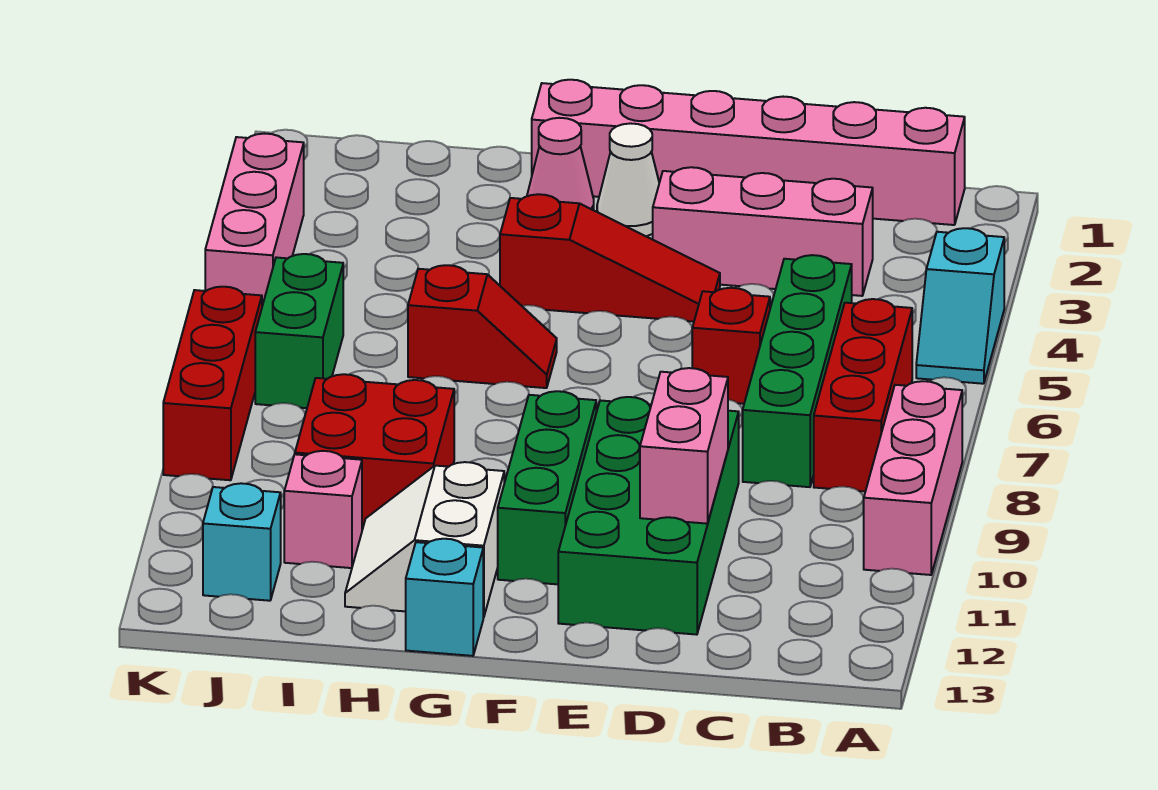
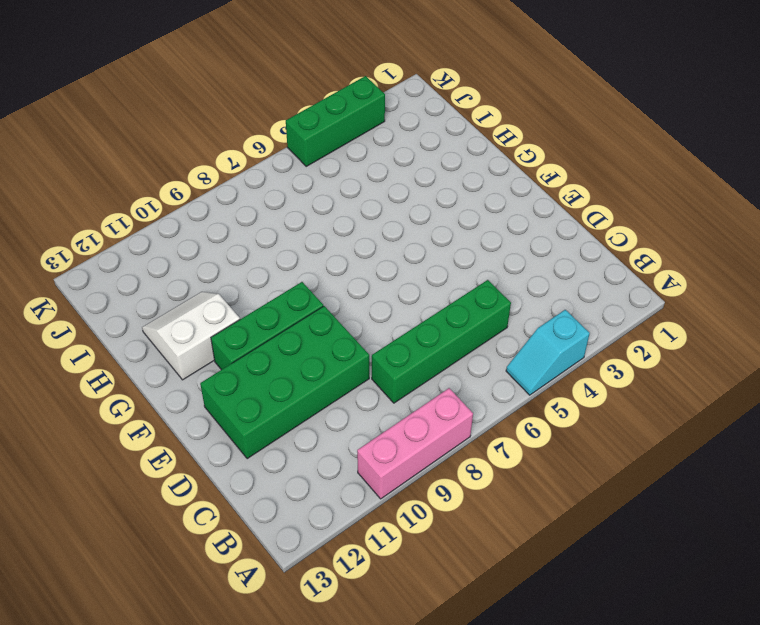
green 1x3 brick [286,76,385,166] -> pink 1x3 brick [205,134,304,306]
none -> pink 1x6 brick [532,80,965,225]
none -> red 1x3 brick [814,299,912,492]
none -> pink 1x3 brick [653,167,873,296]

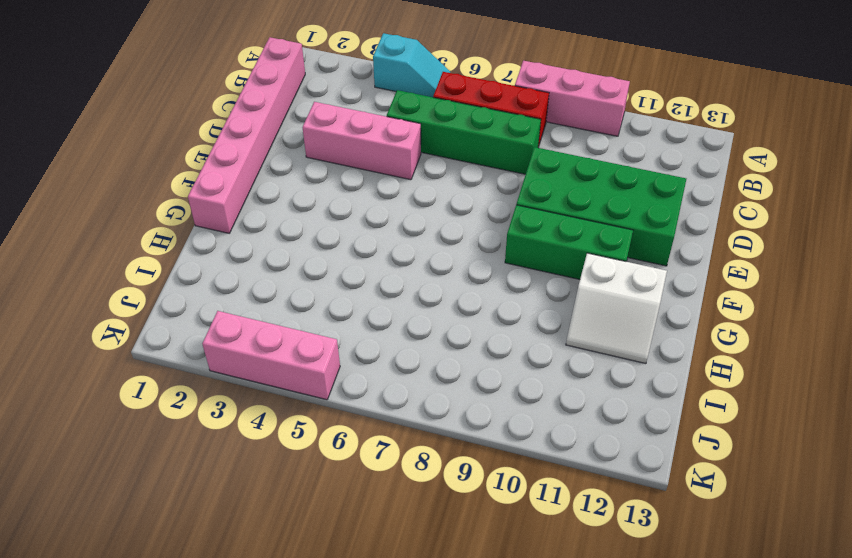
pink 1x3 brick [302,102,421,180] -> pink 1x3 brick turned to [653,167,873,296]
none -> red 1x1 brick [692,288,770,404]
none -> red 1x3 slope [500,194,720,322]
none -> white 1x1 cone [597,123,659,236]

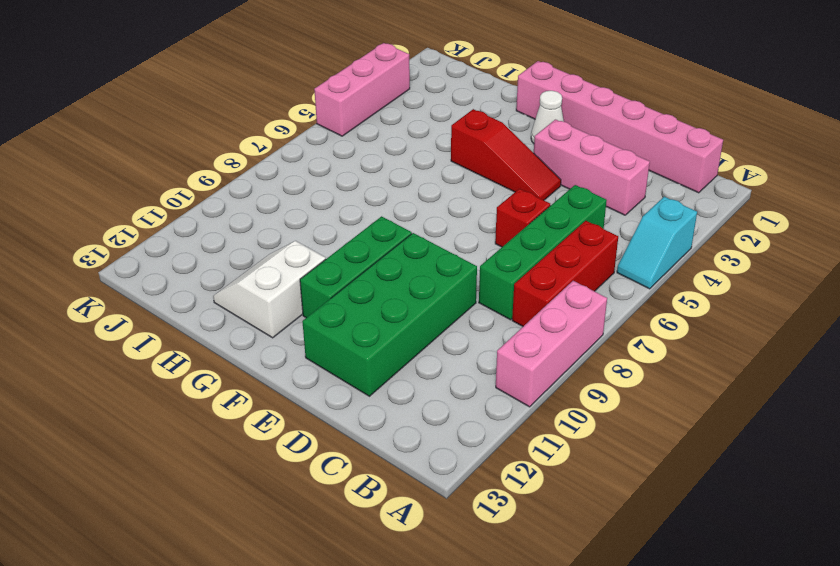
none -> pink 1x1 cone [527,118,594,210]
none -> red 1x2 slope [408,265,557,388]
none -> cyan 1x1 brick [406,539,483,656]

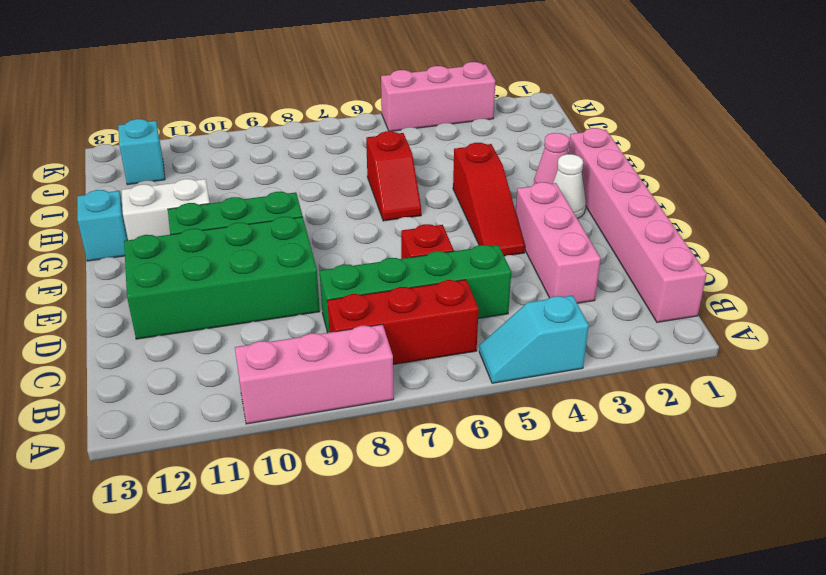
none -> red 2x2 brick [295,374,454,530]
none -> pink 1x1 brick [284,451,362,568]
none -> green 1x2 brick [255,254,343,408]

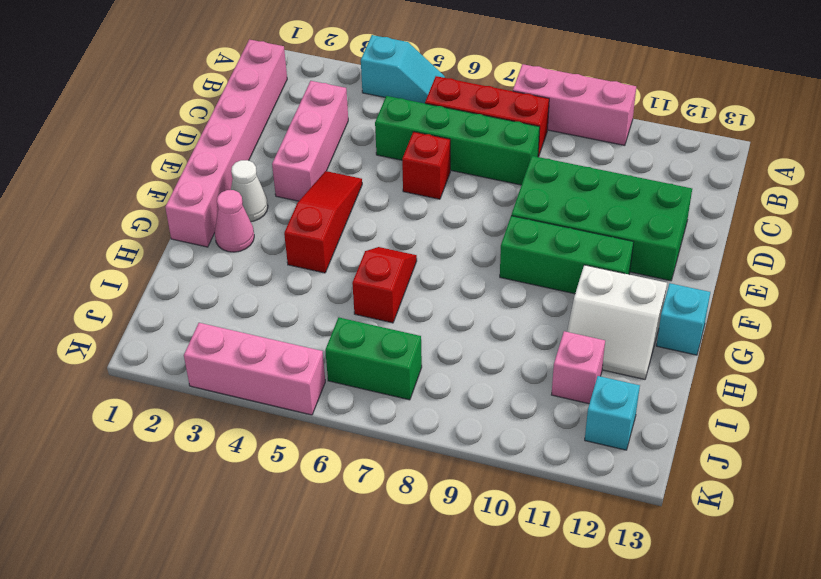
none -> red 2x2 brick [295,374,454,530]
none -> red 1x3 brick [163,287,262,480]
none -> pink 1x2 brick [640,368,728,524]

